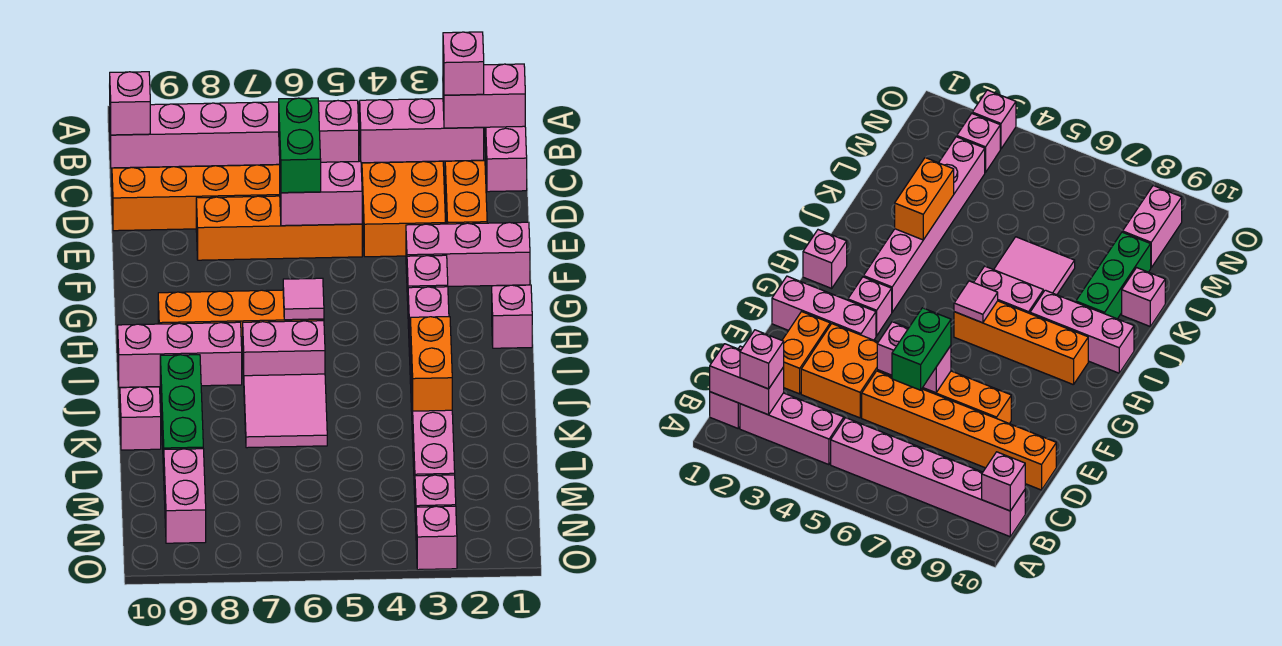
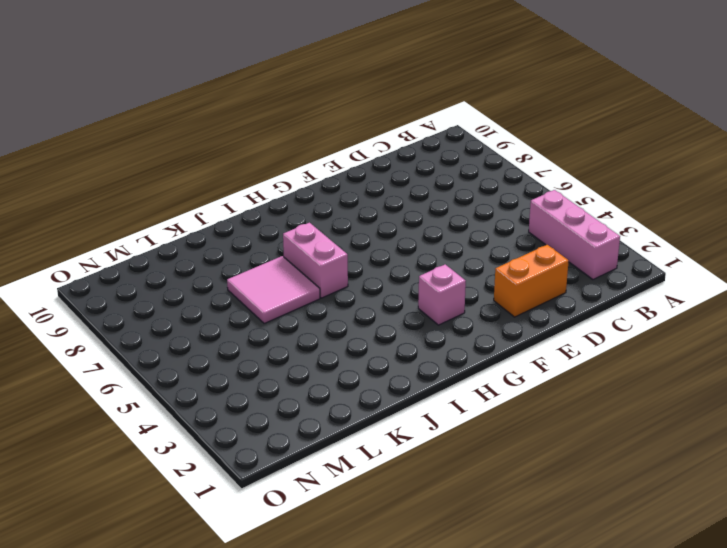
none -> pink 1x2 brick [485,126,527,192]
none -> pink 1x6 brick [110,100,359,168]
none -> orange 2x2 brick [362,161,446,257]

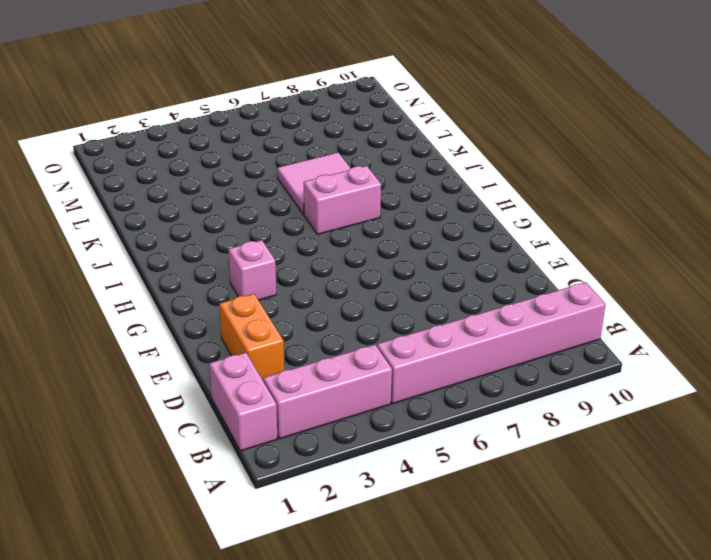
none -> orange 2x2 brick [362,161,446,257]
none -> orange 1x6 brick [112,165,280,231]
none -> orange 1x4 brick [196,196,362,260]

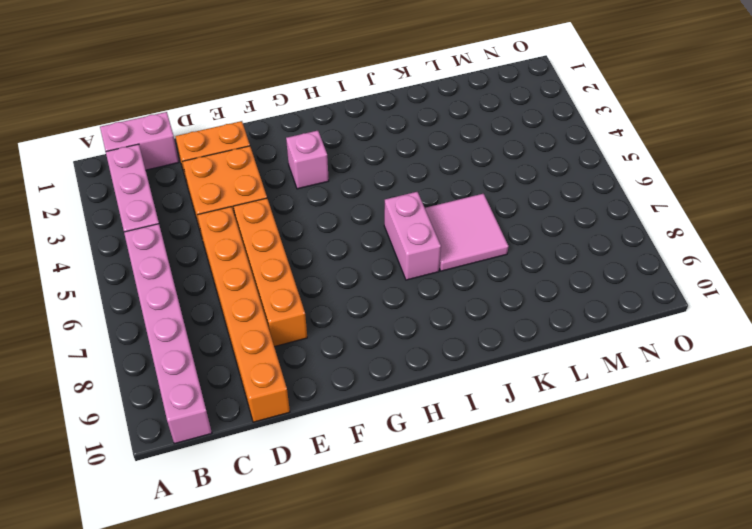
none -> pink 1x3 brick [406,222,530,286]
none -> pink 1x1 brick [492,285,532,348]
none -> pink 1x6 brick [408,287,455,494]

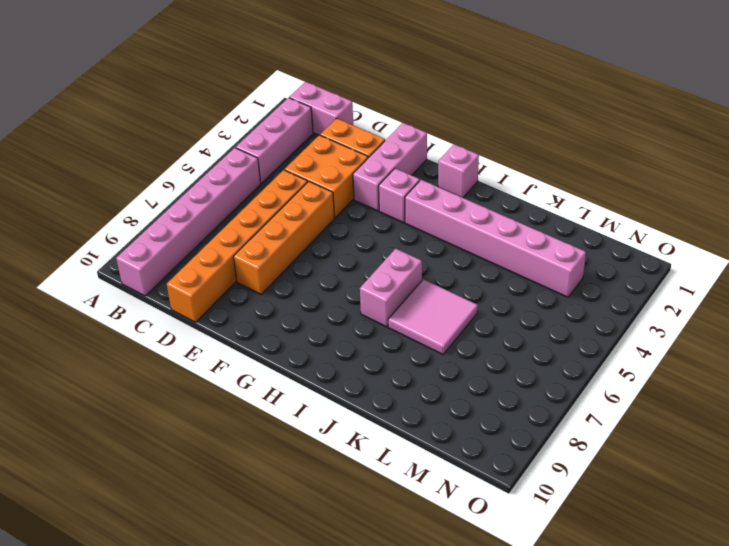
none -> orange 1x4 brick [158,290,324,353]
none -> pink 1x3 brick [118,322,242,387]
none -> green 1x3 brick [160,355,203,472]

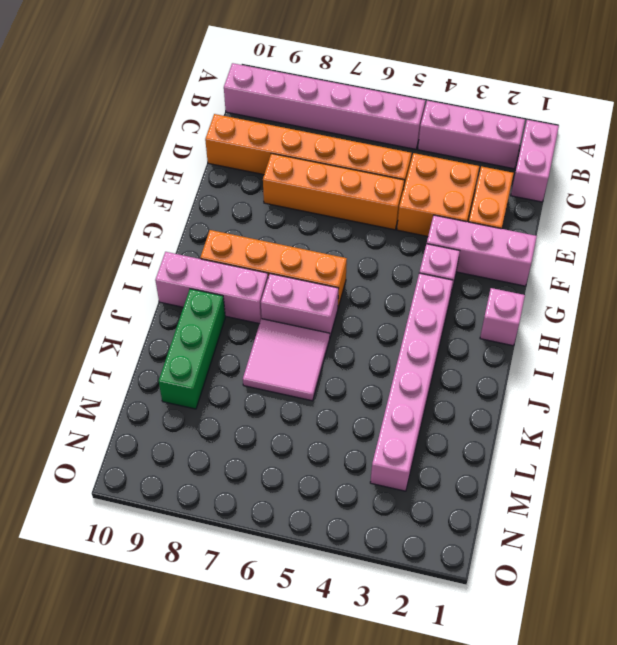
none -> pink 1x1 brick [120,387,161,450]
none -> pink 1x2 brick [164,449,206,543]
none -> pink 1x1 brick [415,475,456,522]

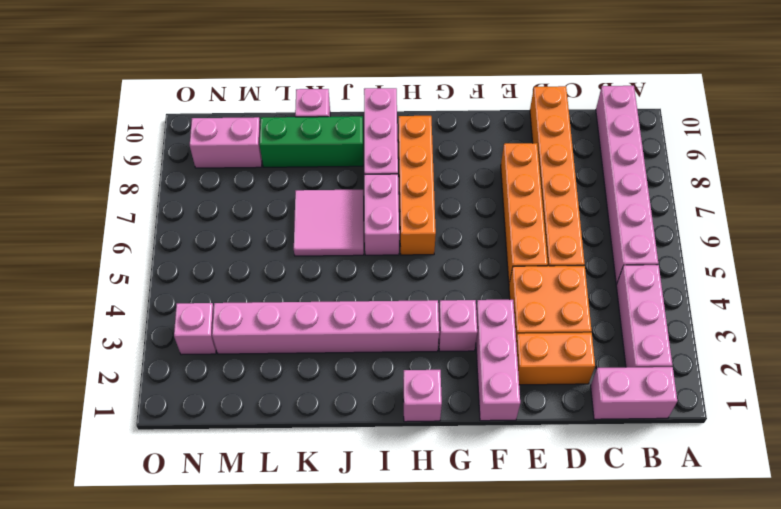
none -> pink 1x1 brick [416,506,457,570]
none -> pink 1x2 brick [443,64,525,128]
none -> pink 1x1 brick [110,72,150,135]

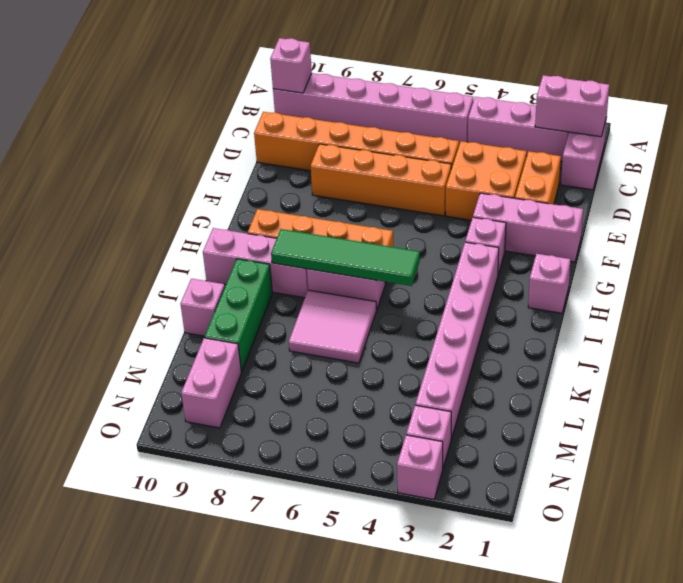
green 1x4 tile [271,229,420,286] -> none
none -> pink 1x2 brick [280,161,362,226]
none -> pink 1x1 tile [283,278,324,320]
none -> orange 1x2 brick [410,317,452,411]

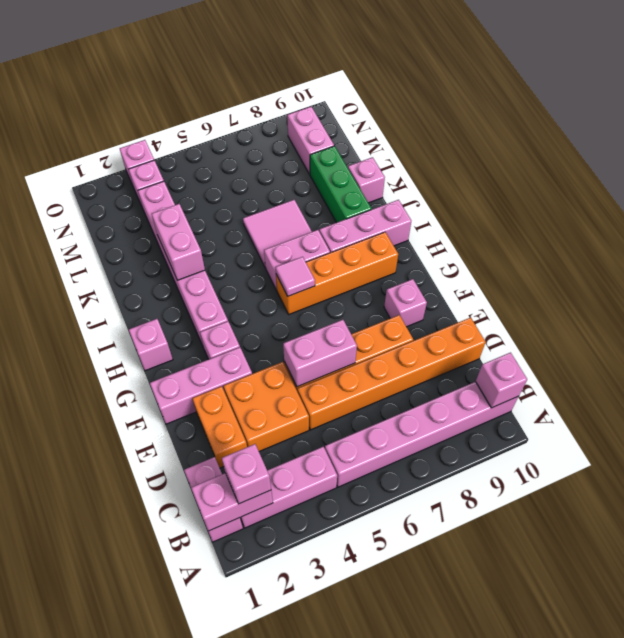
pink 1x1 brick [384,279,427,327] -> none
pink 1x2 brick [152,204,205,280] -> orange 1x2 brick [410,317,452,411]
none -> green 1x2 brick [279,98,321,193]

